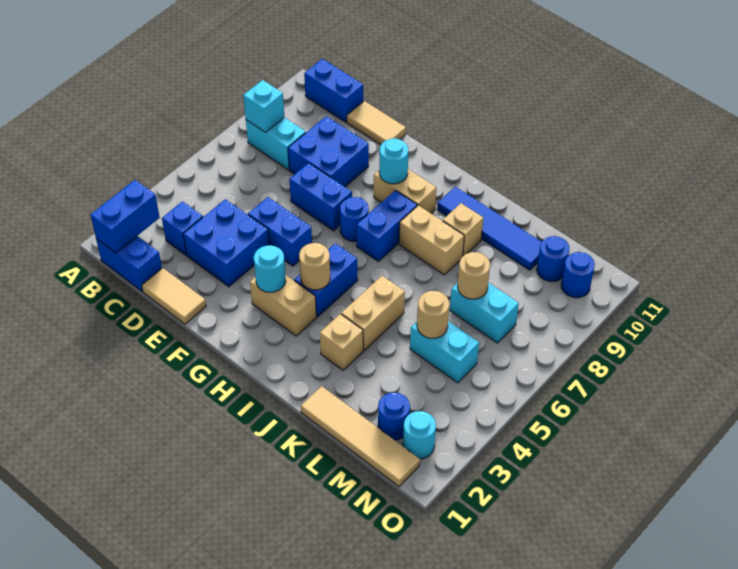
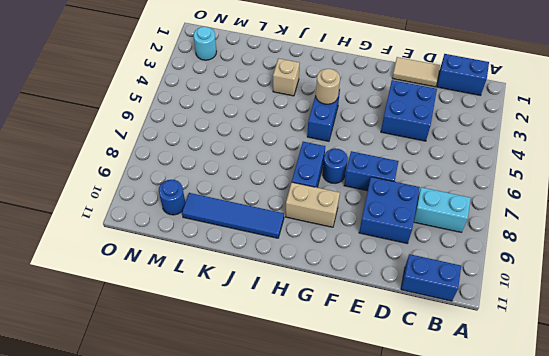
none -> blue 1x1 brick [162,202,203,255]
none -> tan 1x2 tile [347,101,406,145]
none -> blue 1x2 brick [248,197,312,266]
none -> tan 1x2 brick [250,275,316,336]

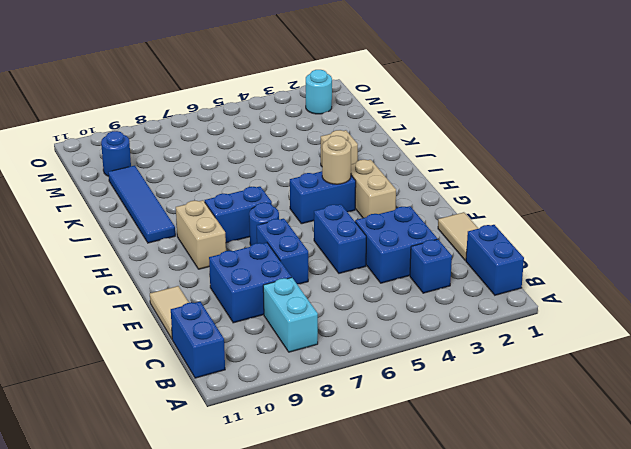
none -> tan 1x2 brick [399,205,464,275]
none -> tan 1x2 brick [341,276,405,350]
none -> tan 1x1 brick [443,203,483,256]
none -> tan 1x4 tile [301,386,420,487]

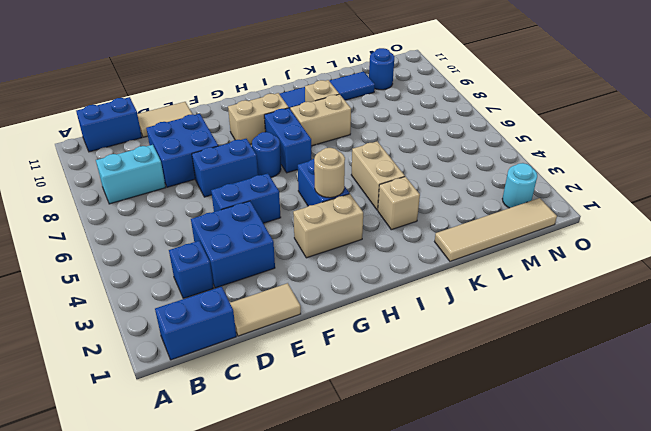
none -> cyan 1x2 brick [410,321,479,383]
none -> cyan 1x2 brick [450,283,519,343]
none -> blue 1x1 round brick [378,393,410,440]
none -> blue 1x1 round brick [561,252,595,298]

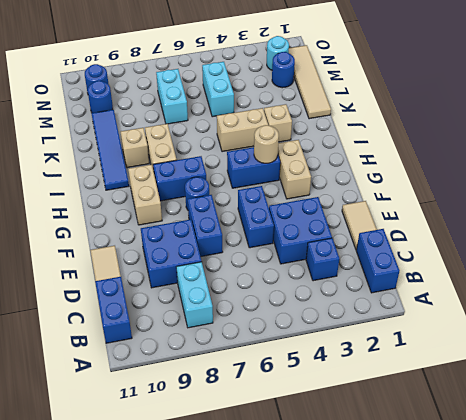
none -> blue 1x2 brick [90,180,160,253]
none -> cyan 1x1 brick [243,80,284,132]
none -> cyan 1x1 round brick [254,245,286,292]
none -> cyan 1x1 round brick [379,138,408,184]

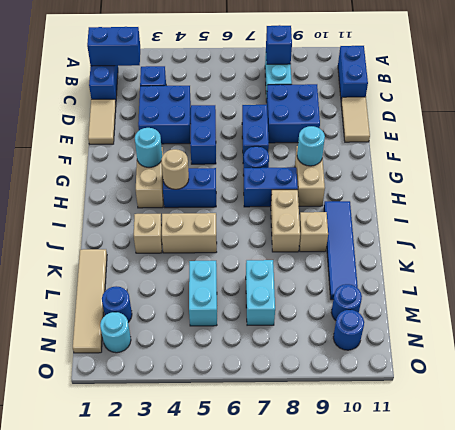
blue 1x1 brick [266,25,292,64] -> cyan 1x1 brick [243,80,284,132]
none -> tan 1x1 round brick [417,291,449,338]
none -> tan 1x1 round brick [458,252,490,299]

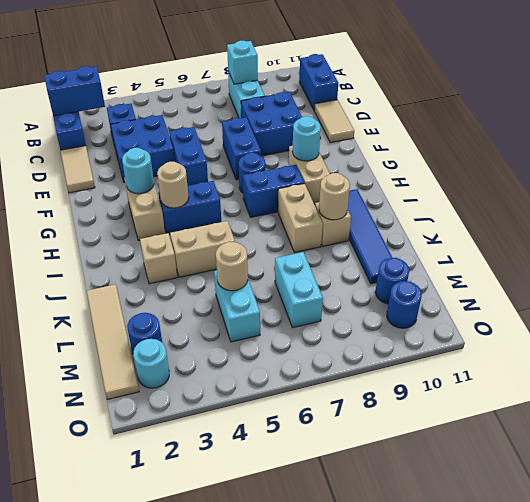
tan 1x1 round brick [319,173,350,220] -> tan 1x1 round brick moved to [458,252,490,299]

